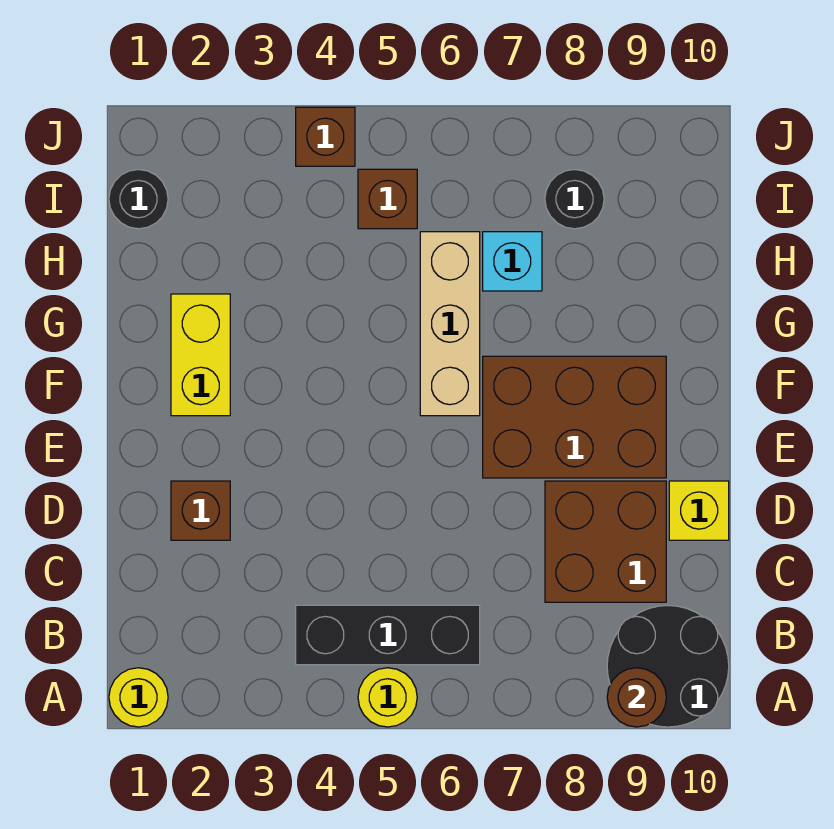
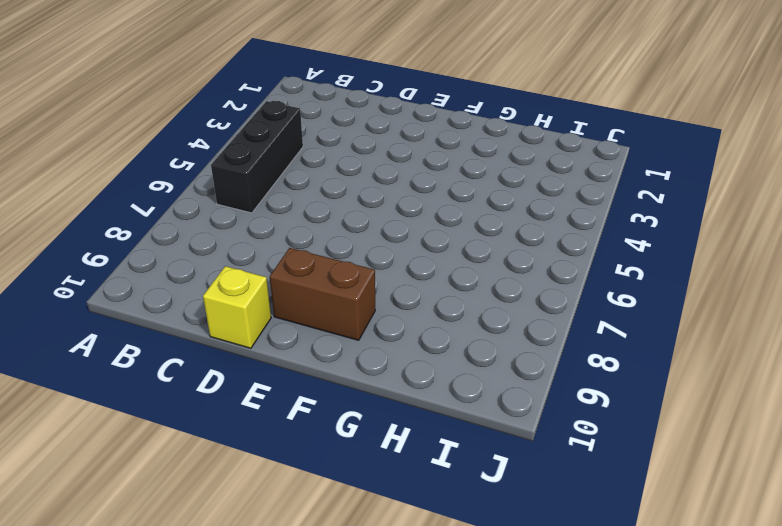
brown 1x2 brick [270,248,375,340] -> brown 2x3 brick [483,356,666,478]
none -> yellow 1x1 round brick [109,668,168,727]
none -> yellow 1x1 round brick [358,668,417,727]
none -> black 2x2 round brick [607,606,729,727]

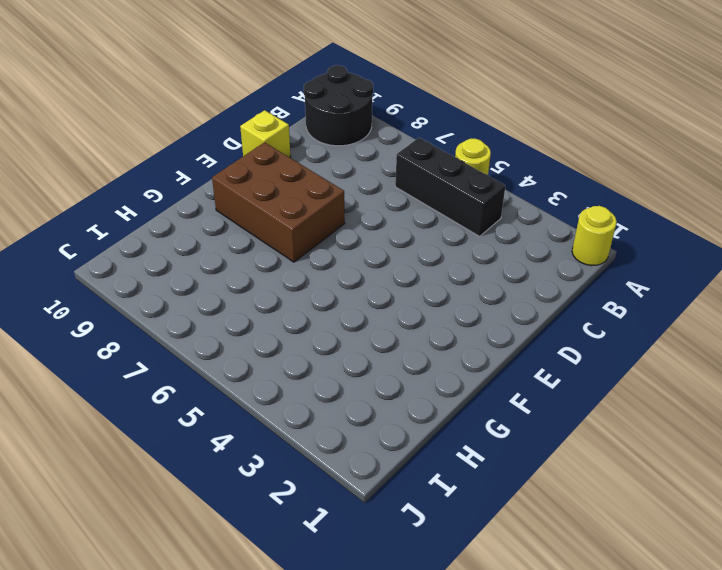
none -> brown 2x2 brick [545,481,666,602]
none -> brown 1x1 brick [171,481,230,540]
none -> yellow 1x2 brick [171,294,230,416]

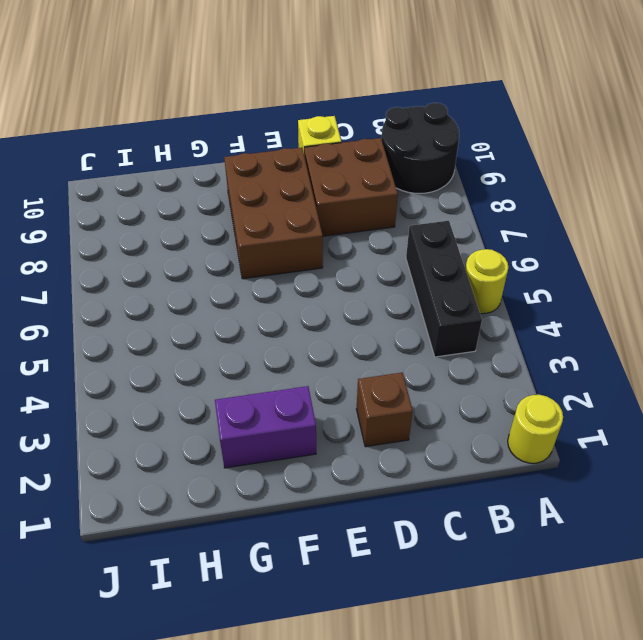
purple 1x2 brick [215,386,316,468] -> yellow 1x2 brick [171,294,230,416]
none -> tan 1x3 brick [420,232,480,416]
none -> cyan 1x1 brick [483,232,542,291]
none -> black 1x1 round brick [109,170,168,229]

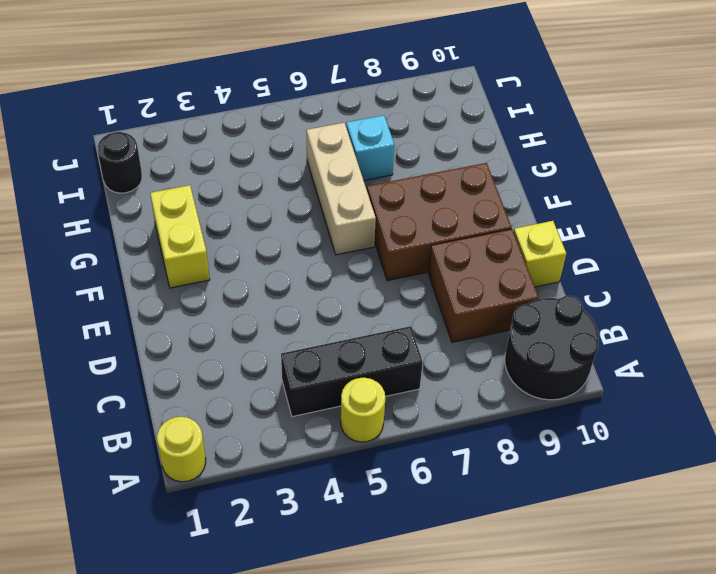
none -> brown 1x1 brick [171,481,230,540]
none -> brown 1x1 brick [358,169,417,229]
none -> black 1x1 round brick [545,170,604,229]

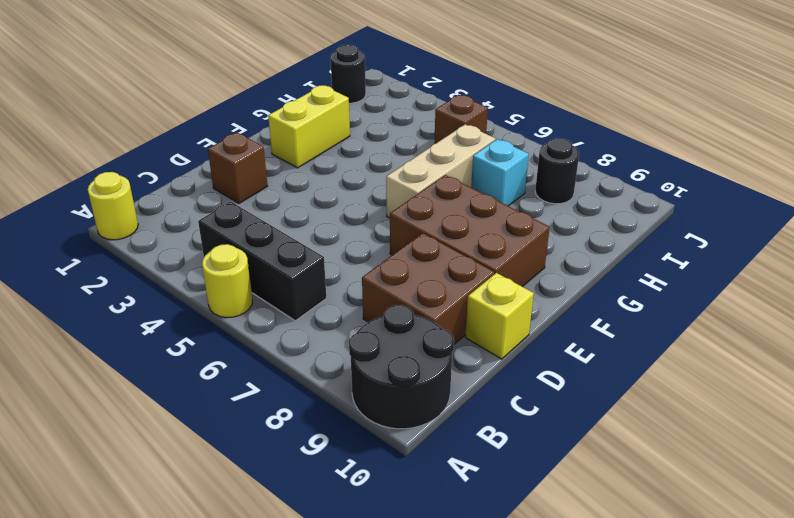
none -> brown 1x1 brick [296,107,355,166]
none -> brown 1x1 round brick [607,668,666,727]

